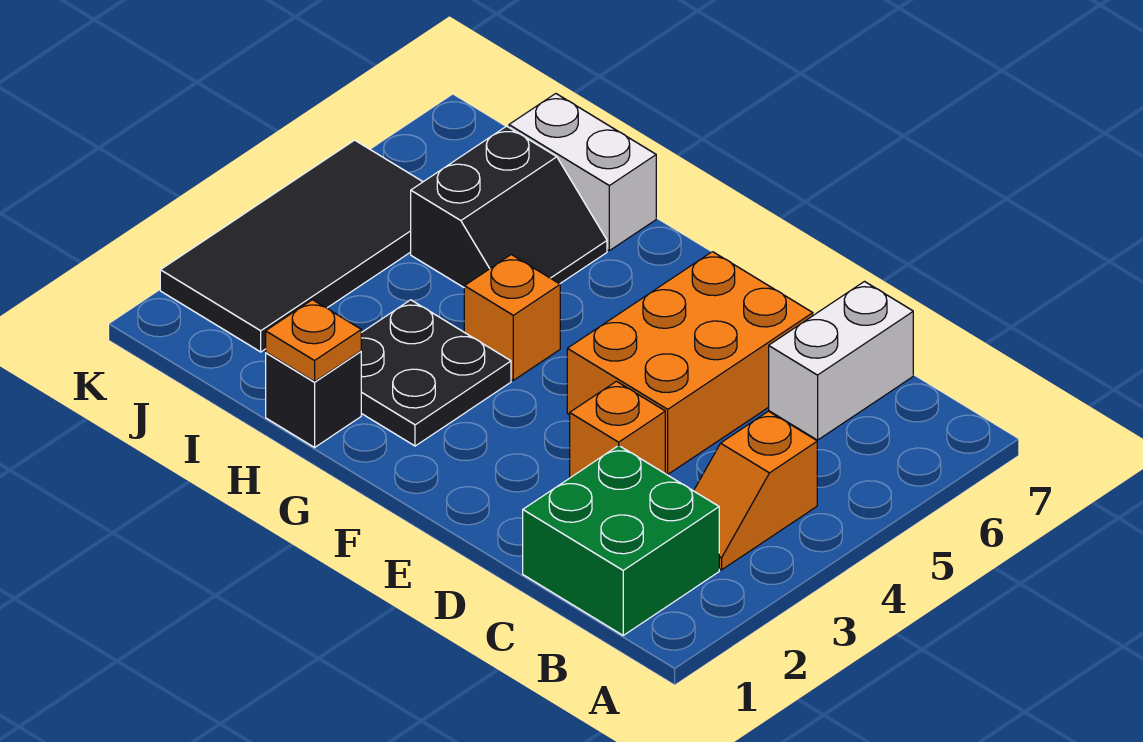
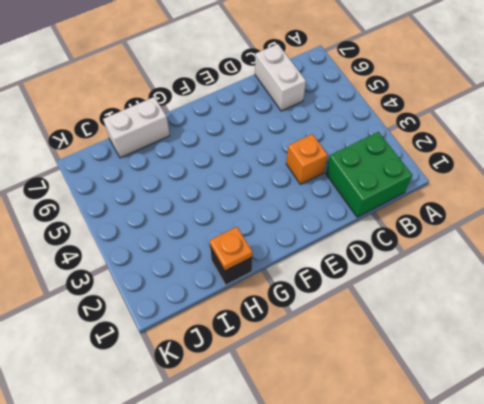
none -> orange 1x2 slope [694,411,817,570]
none -> orange 2x3 brick [567,252,813,474]
none -> black 2x2 plate [361,300,511,446]

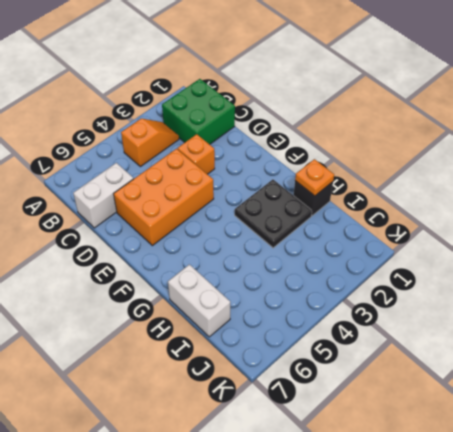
none -> orange 1x1 brick [464,255,560,380]
none -> black 2x2 slope [411,126,607,287]
none -> black 2x4 tile [160,140,423,352]

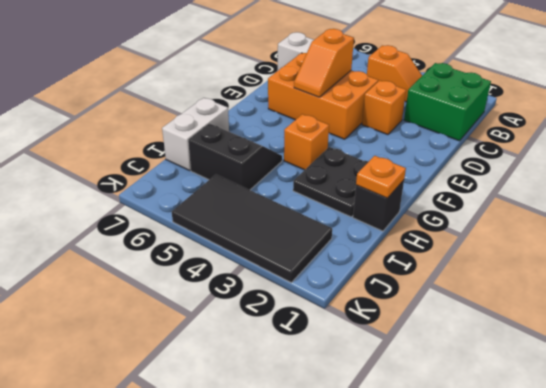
orange 1x2 slope [294,29,354,97] -> none

